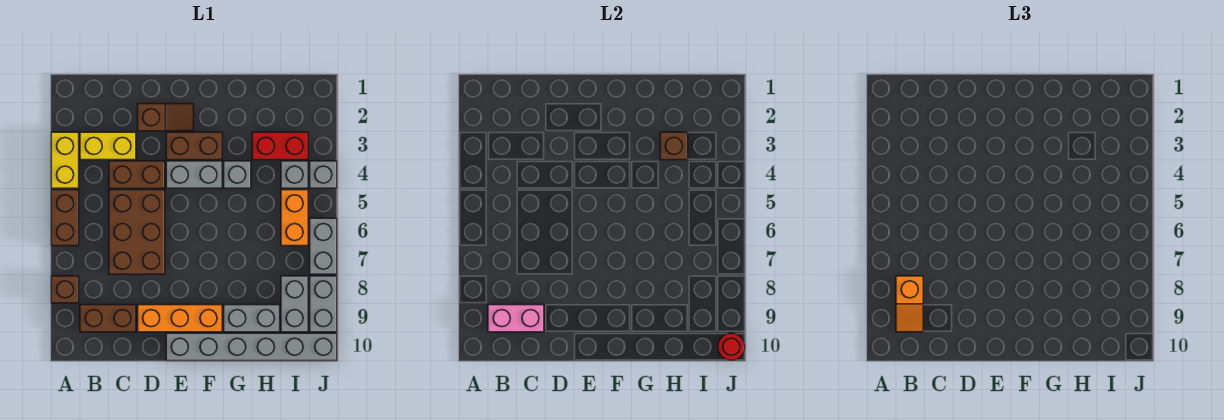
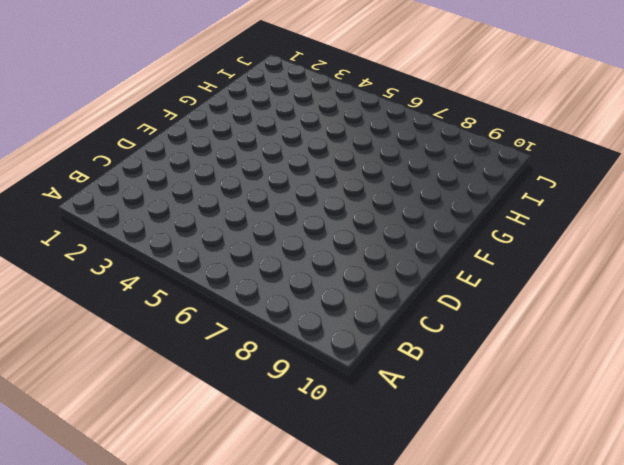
none -> yellow 1x2 brick [51,132,79,188]
none -> brown 1x2 brick [51,190,79,246]
none -> brown 1x1 brick [51,276,79,303]

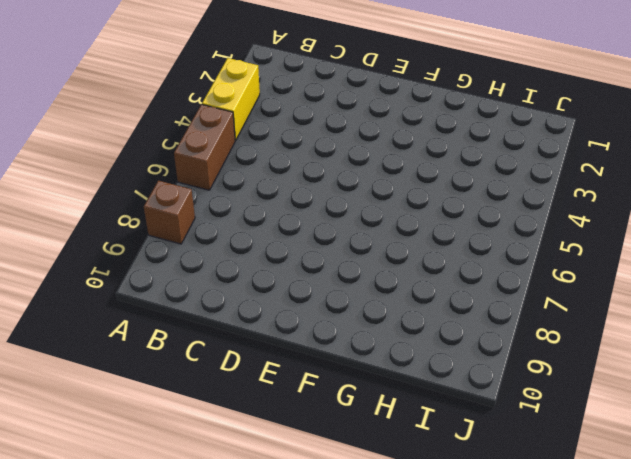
none -> yellow 1x2 brick [80,132,136,160]
none -> brown 1x2 brick [80,305,136,332]
none -> brown 1x2 brick [109,161,165,188]

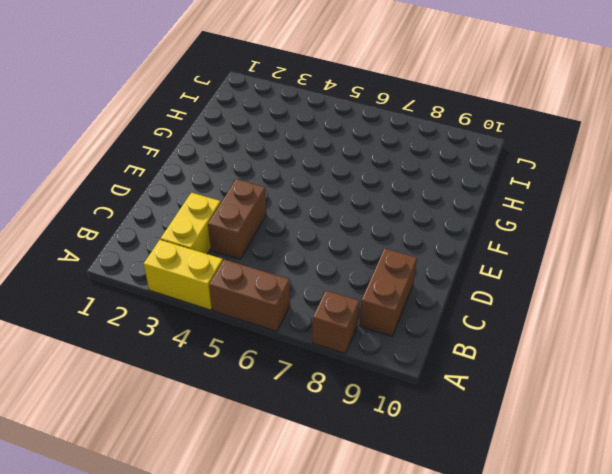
none -> brown 2x3 brick [109,190,165,274]
none -> brown 1x2 slope [138,104,194,131]
none -> orange 1x3 brick [138,305,222,332]

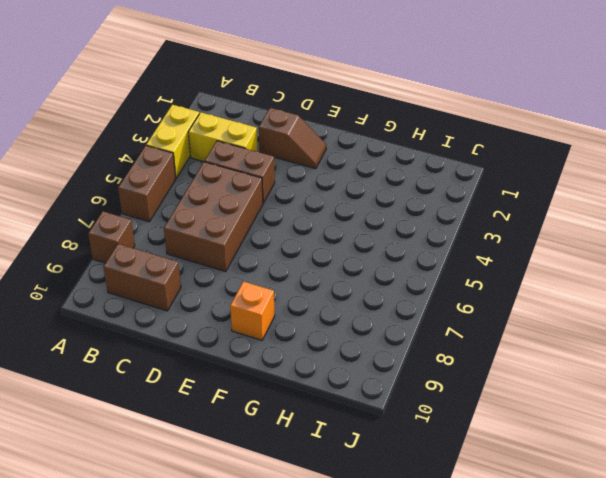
orange 1x1 brick [230,281,275,340] -> orange 1x3 brick [138,305,222,332]
none -> brown 1x2 brick [166,132,222,160]
none -> grey 1x2 brick [166,161,222,188]
none -> grey 1x6 brick [166,333,337,361]

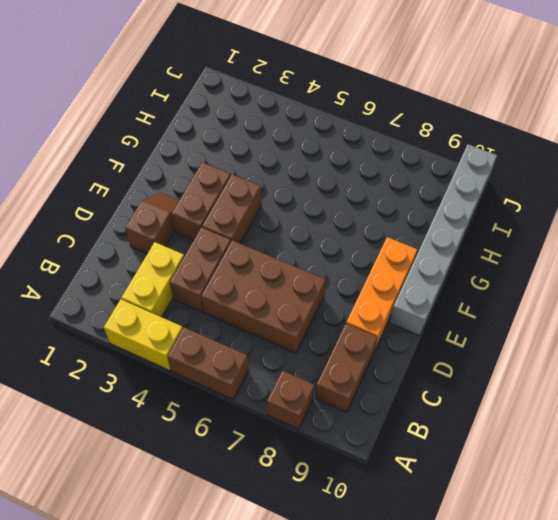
brown 1x2 brick [202,174,261,244] -> grey 1x2 brick [166,161,222,188]
none -> grey 1x1 brick [224,161,251,188]
none -> grey 1x2 brick [224,305,280,332]
none -> red 1x2 brick [252,132,308,160]

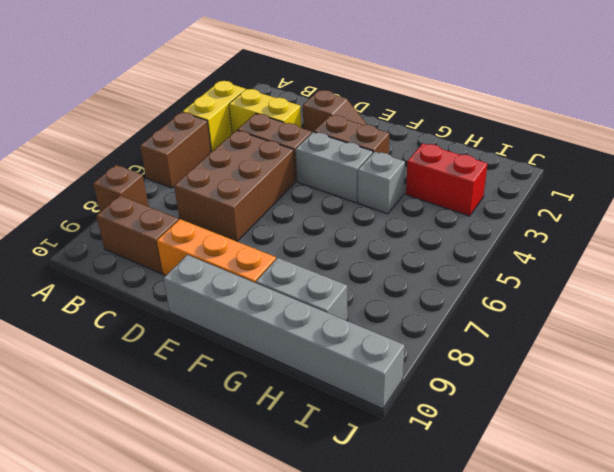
none -> grey 1x1 brick [281,161,308,188]
none -> orange 1x2 brick [281,190,308,246]
none -> grey 1x2 brick [281,276,308,332]

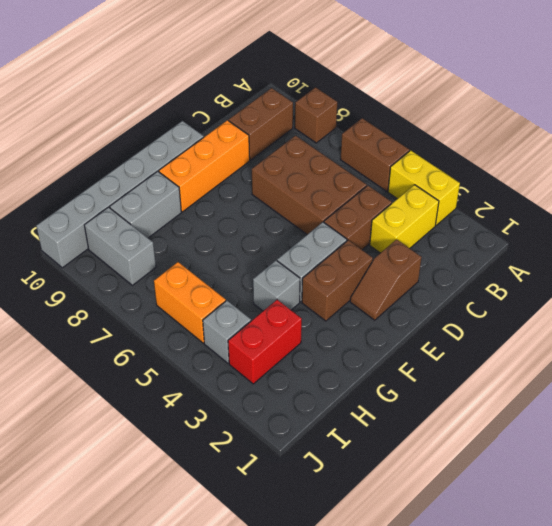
none -> grey 1x1 brick [310,161,337,188]
none -> grey 1x2 brick [310,218,337,274]
none -> grey 1x2 brick [310,276,337,332]

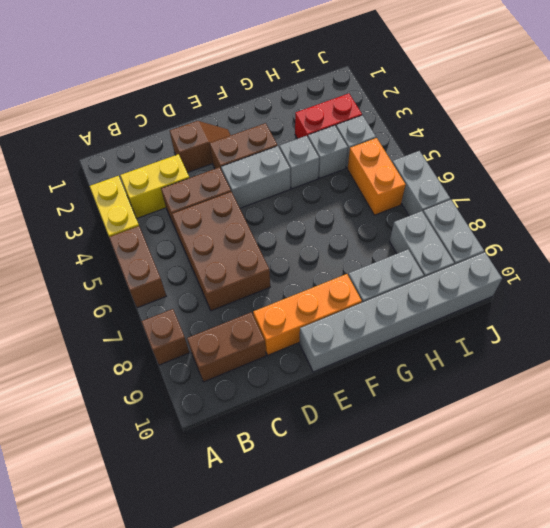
grey 1x1 brick [308,125,348,178] -> grey 1x1 brick moved to [310,161,337,188]
none -> pink 1x2 brick [488,305,544,332]
none -> brown 1x1 brick [660,132,688,160]
none -> red 1x1 round brick [718,333,745,361]

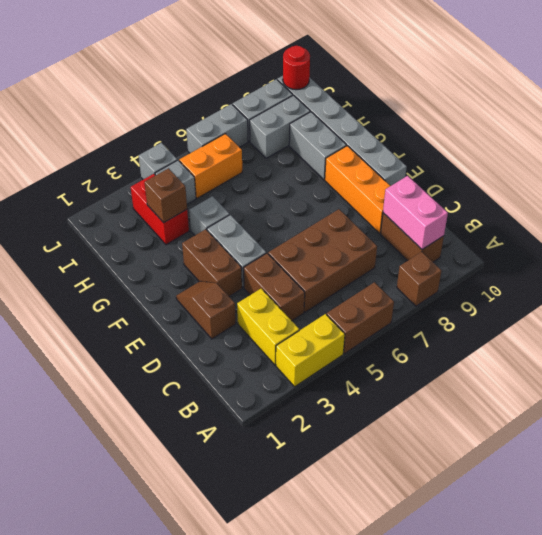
none -> orange 1x2 slope [896,276,923,332]

